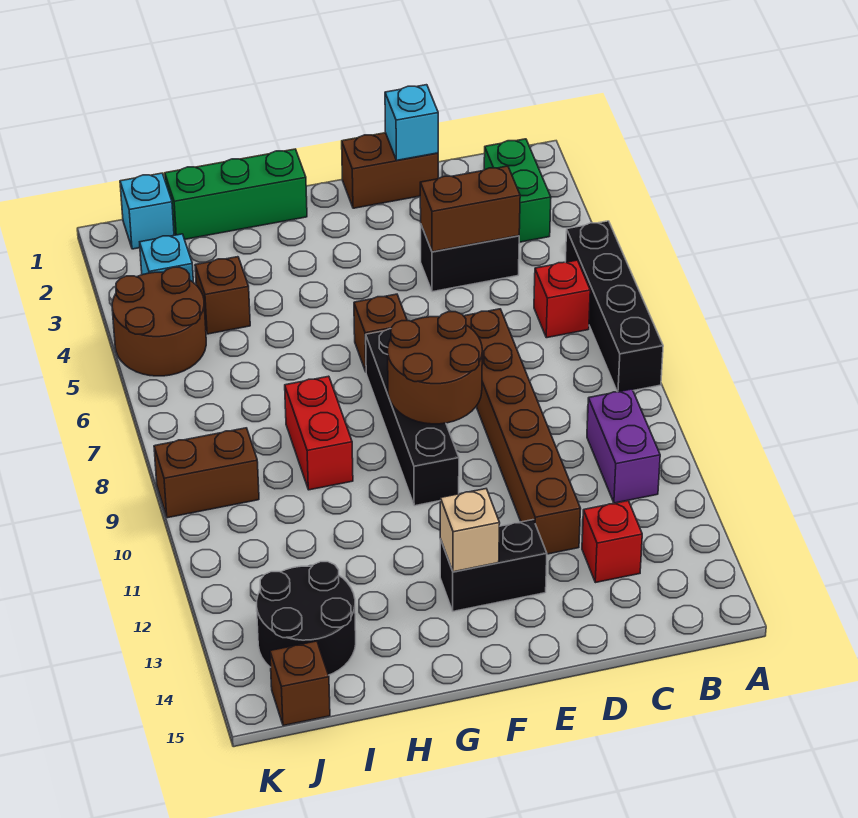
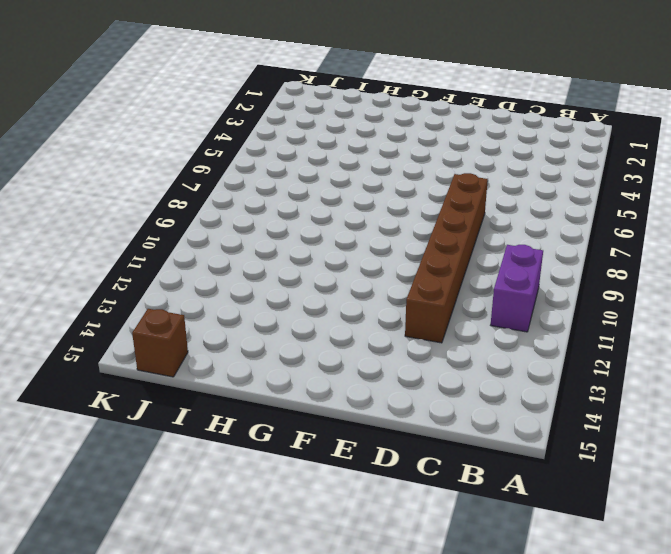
none -> black 1x4 brick [565,221,663,392]
none -> green 1x2 brick [484,139,551,242]
none -> red 1x1 brick [534,260,590,338]

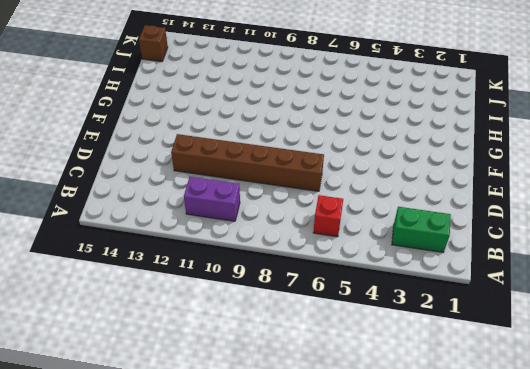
none -> black 1x4 brick [565,221,663,392]
none -> black 1x2 brick [421,225,519,292]
none -> red 1x1 brick [582,501,642,583]

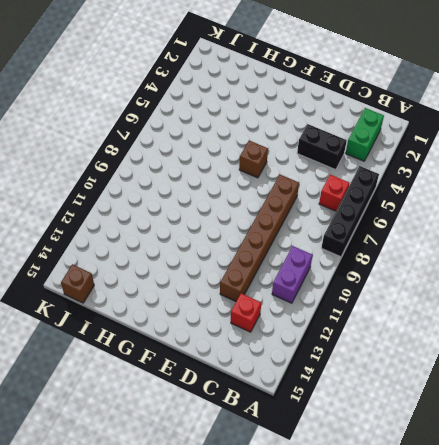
none -> brown 1x2 brick [342,133,438,208]
none -> black 1x2 brick [440,520,547,611]
none -> black 1x4 brick [366,329,459,506]

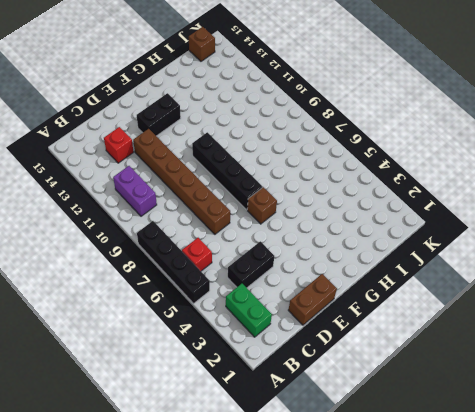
none -> green 1x3 brick [165,149,307,239]
none -> red 1x2 brick [285,376,353,490]
none -> brown 1x1 brick [195,257,250,334]

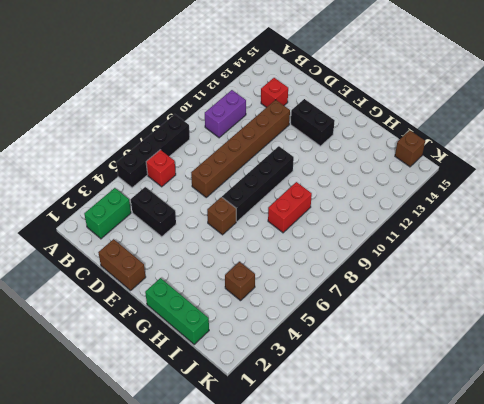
none -> black 2x2 round brick [257,562,356,675]
none -> cyan 1x1 brick [120,173,174,249]
none -> cyan 1x1 brick [140,234,193,282]

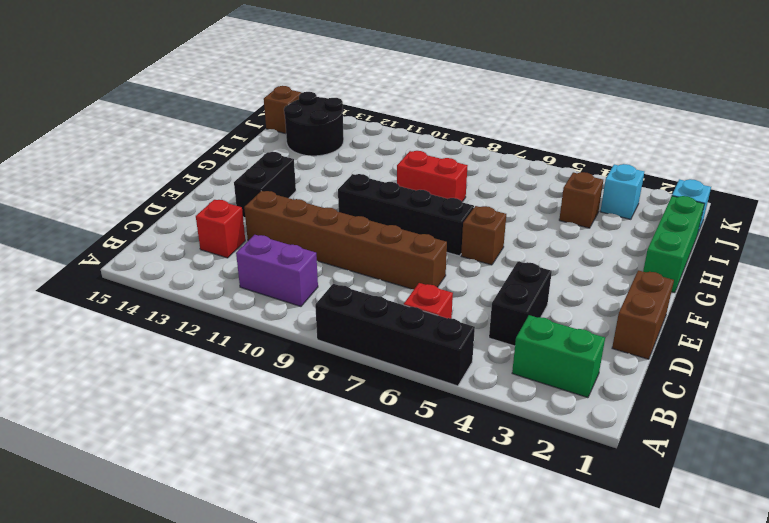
none -> brown 2x2 round brick [112,267,206,376]
none -> brown 1x2 brick [154,428,259,518]
none -> brown 1x2 brick [420,166,520,252]

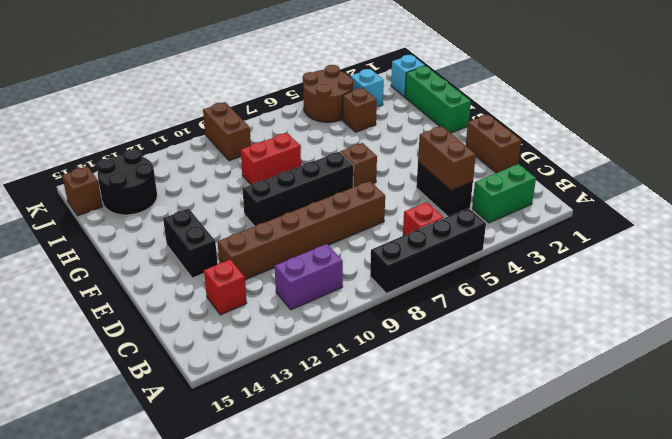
none -> cyan 1x1 brick [385,85,438,160]
none -> brown 2x2 round brick [388,312,482,424]
none -> tan 1x1 brick [440,489,500,572]

